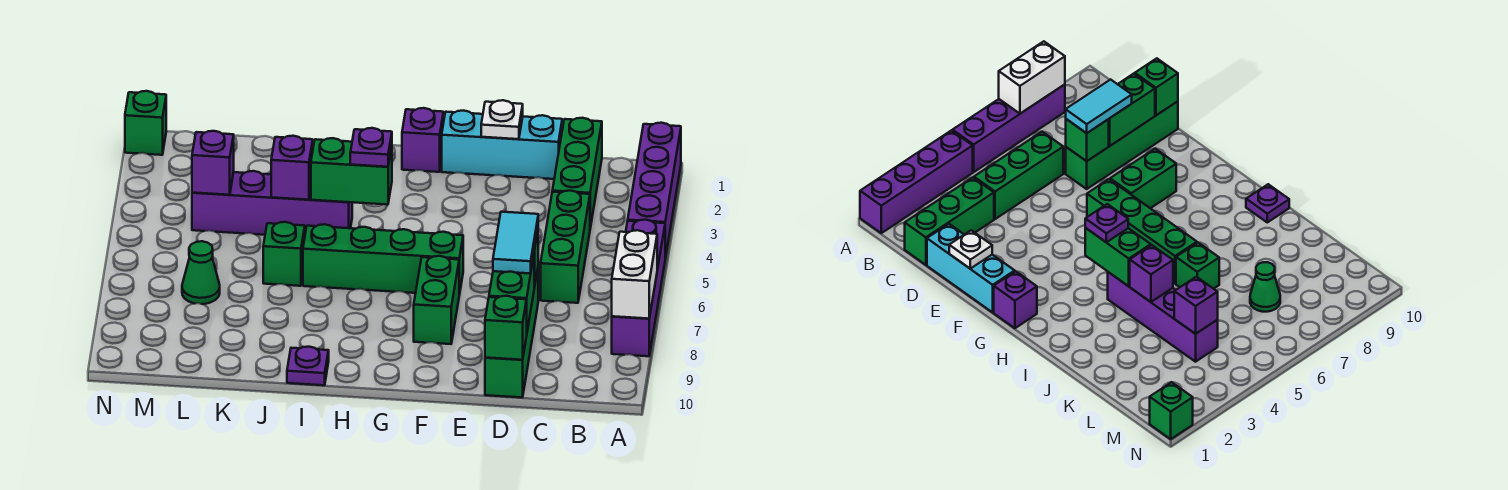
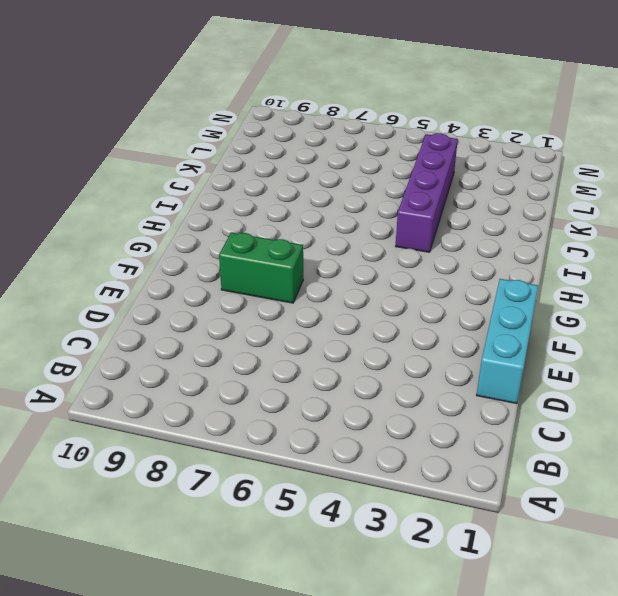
none -> purple 1x4 brick [628,123,681,258]
none -> purple 1x4 brick [612,220,665,356]
none -> green 1x3 brick [552,118,602,228]

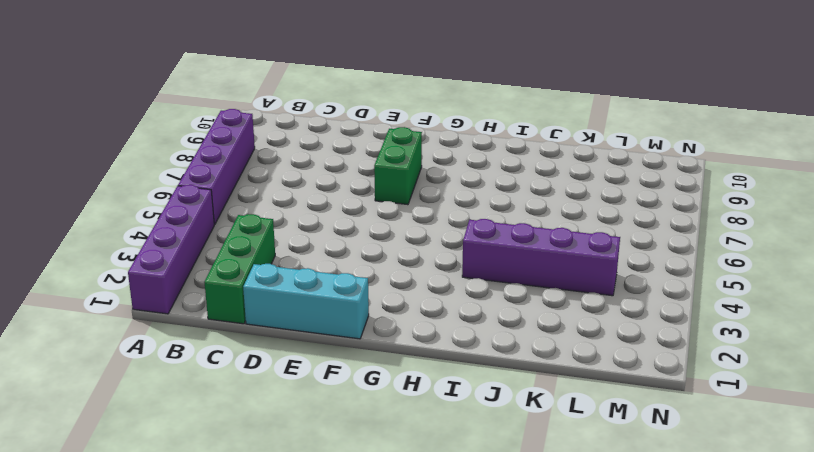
none -> green 1x3 brick [541,191,590,303]
none -> green 1x4 brick [485,270,538,398]
none -> green 1x4 brick [303,224,463,295]

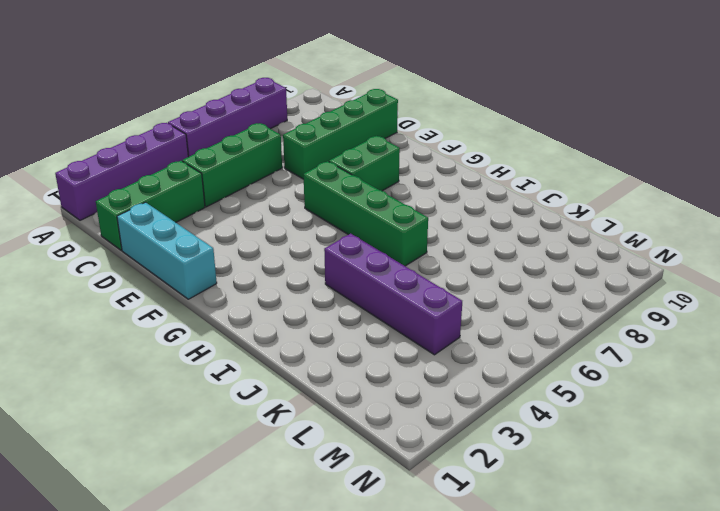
none -> purple 1x1 brick [402,108,444,172]
none -> purple 1x1 plate [287,347,329,385]
none -> green 1x1 brick [263,222,305,286]

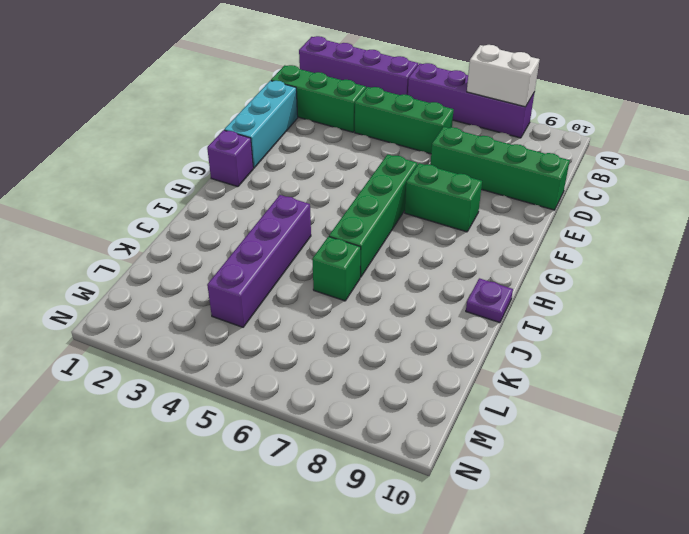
none -> green 1x1 cone [182,241,220,304]
none -> green 1x1 brick [125,91,166,155]
none -> green 1x1 brick [1066,119,1109,161]

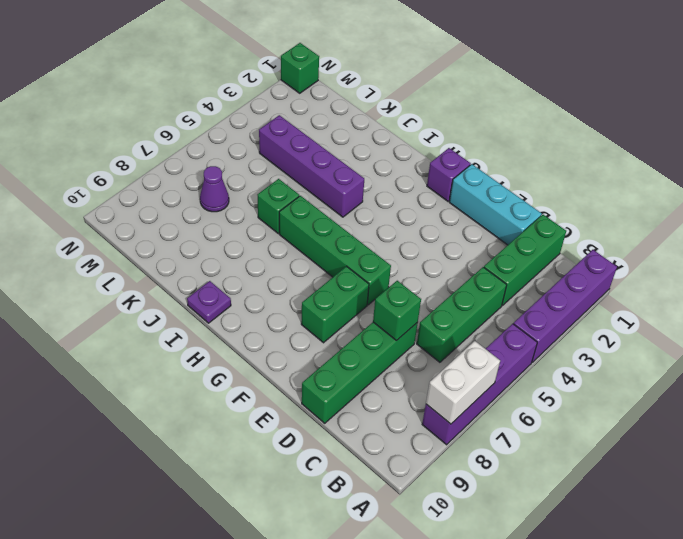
purple 1x1 cone [200,166,229,212] -> green 1x1 cone [182,241,220,304]
none -> green 1x2 brick [489,256,534,331]
none -> green 1x1 brick [485,296,527,360]
none -> white 1x1 plate [481,100,523,139]

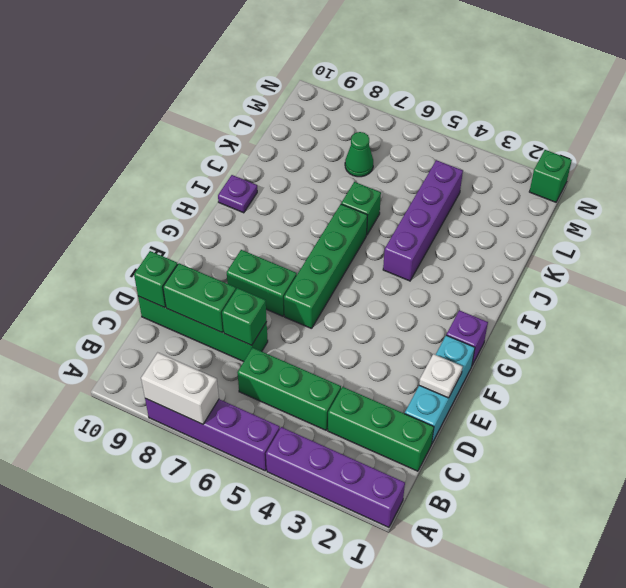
none -> green 1x2 brick [311,138,392,205]
none -> purple 1x1 brick [271,136,313,200]
none -> purple 1x1 brick [192,131,234,195]

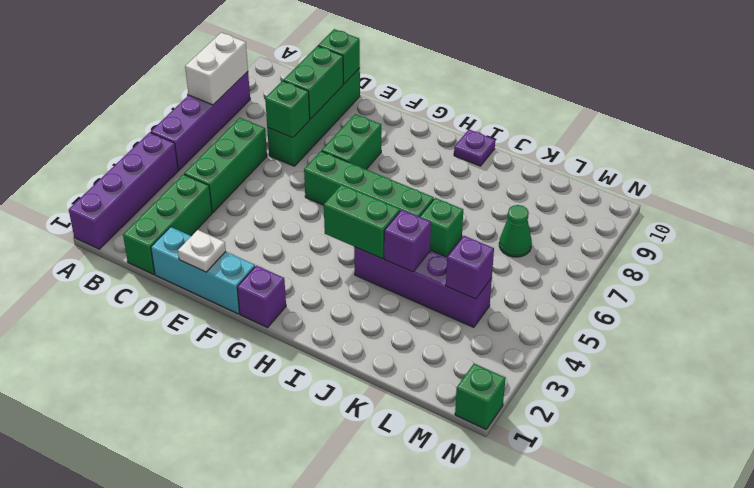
none -> cyan 1x2 tile [493,212,538,274]
none -> purple 1x1 plate [350,128,392,167]

